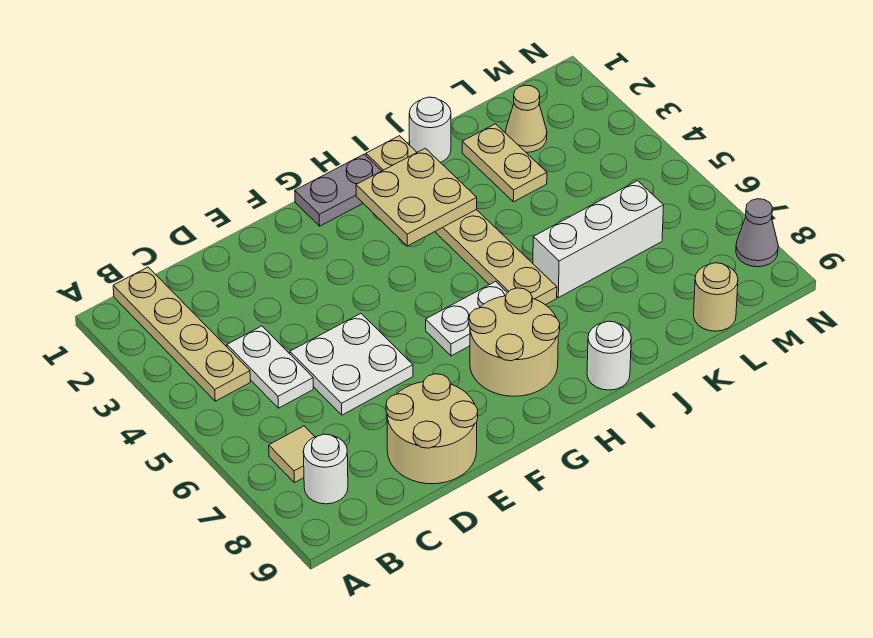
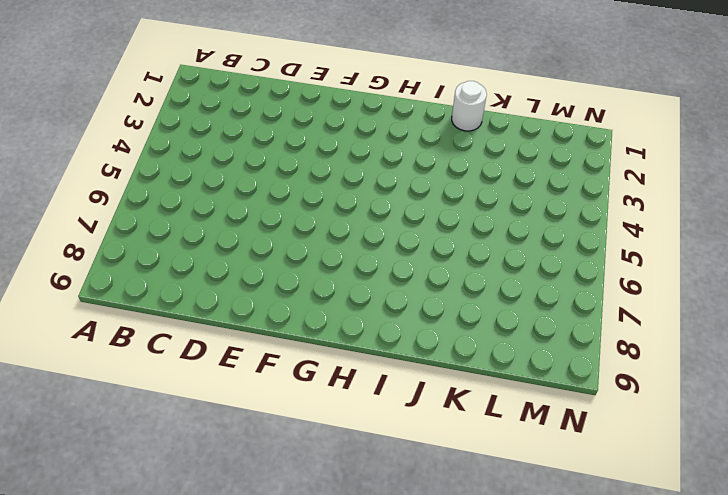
none -> tan 1x4 plate [113,267,250,401]
none -> tan 1x1 tile [269,426,315,483]
none -> white 1x1 round brick [303,434,348,504]

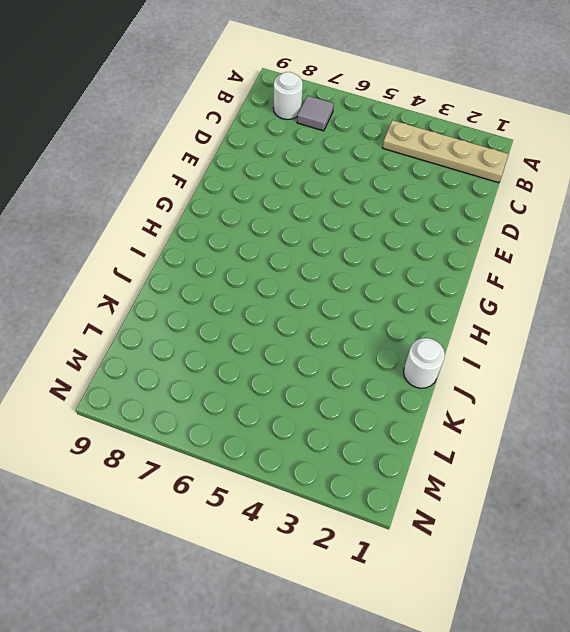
grey 1x1 tile [297,96,334,131] -> tan 1x1 tile [269,426,315,483]
none -> white 1x2 plate [227,326,313,408]
none -> white 2x2 plate [290,314,413,415]
none -> tan 2x2 round brick [386,374,478,484]

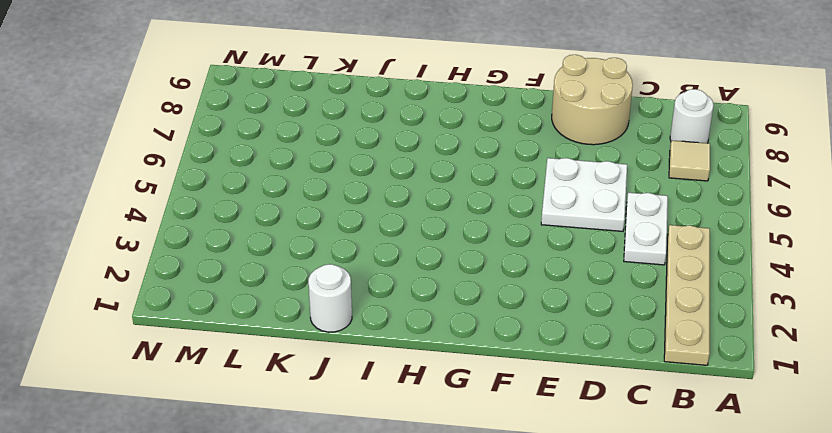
none -> grey 1x2 plate [295,154,381,226]
none -> white 1x2 plate [426,281,507,356]
none -> tan 2x2 round brick [469,288,560,396]

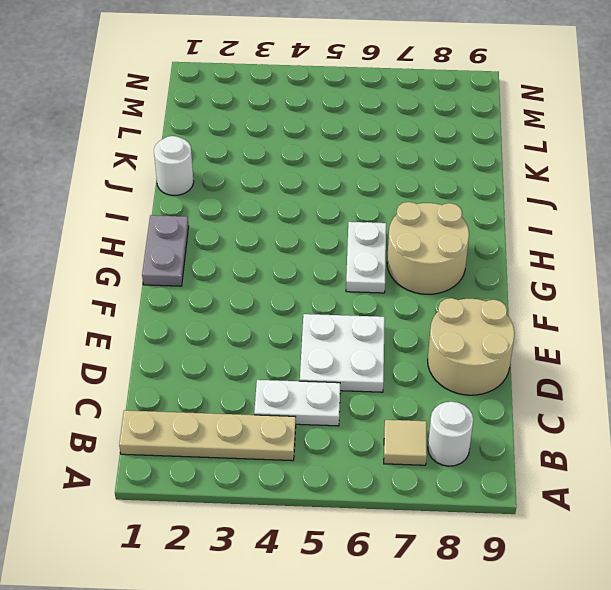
none -> tan 1x6 plate [366,136,557,305]
none -> white 1x1 round brick [587,321,631,390]
none -> white 1x3 brick [533,181,664,298]

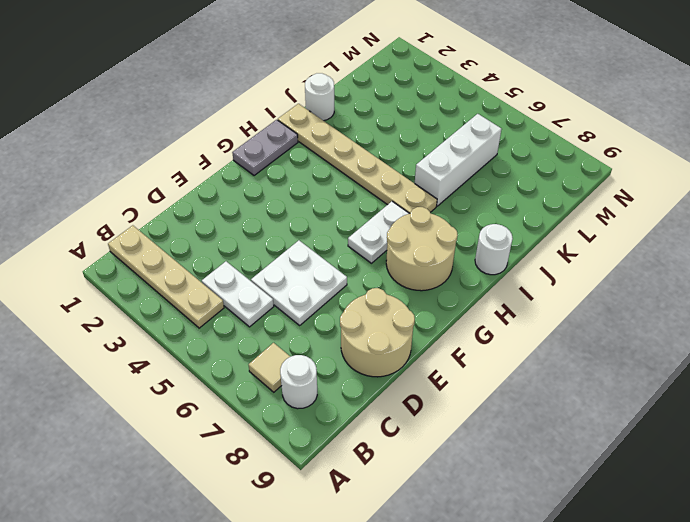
none -> tan 1x2 plate [462,124,547,202]
none -> tan 1x1 cone [505,85,547,153]
none -> tan 1x1 round brick [694,263,738,331]

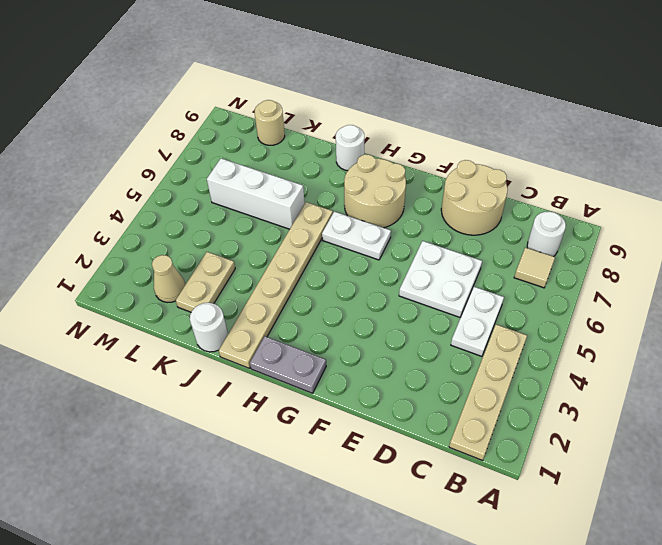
none -> grey 1x1 cone [736,199,778,267]
none -> tan 2x2 plate [356,148,477,246]

